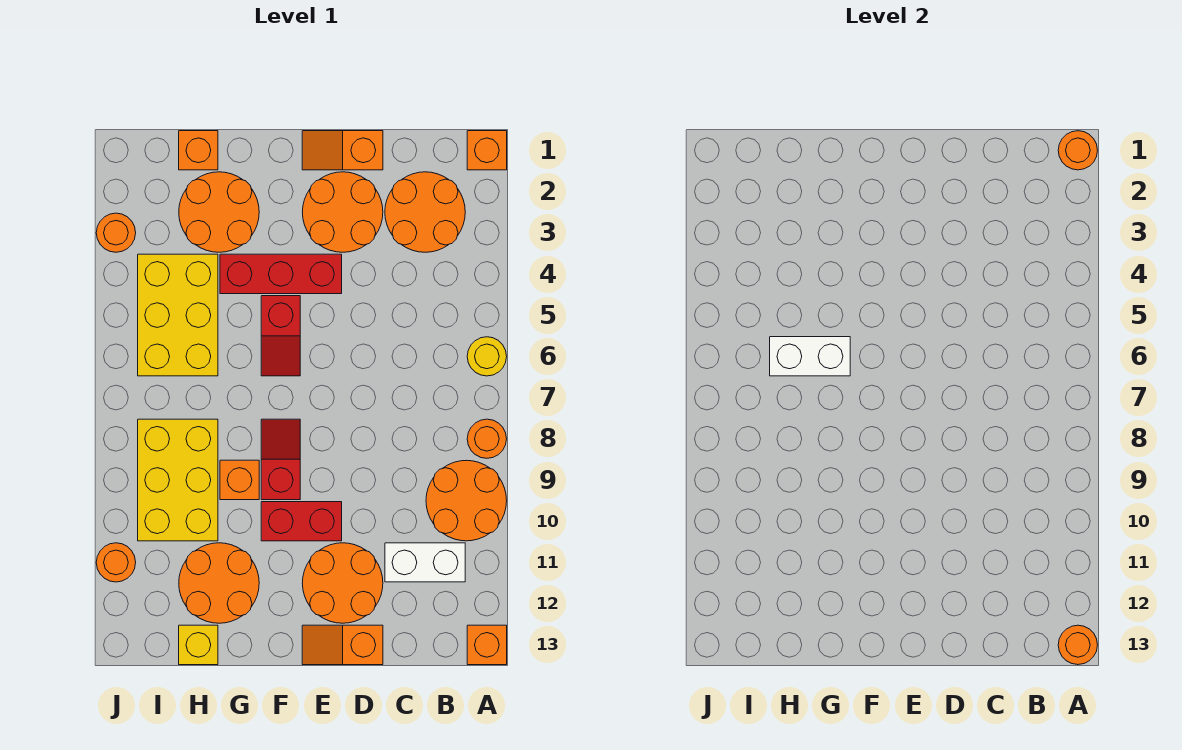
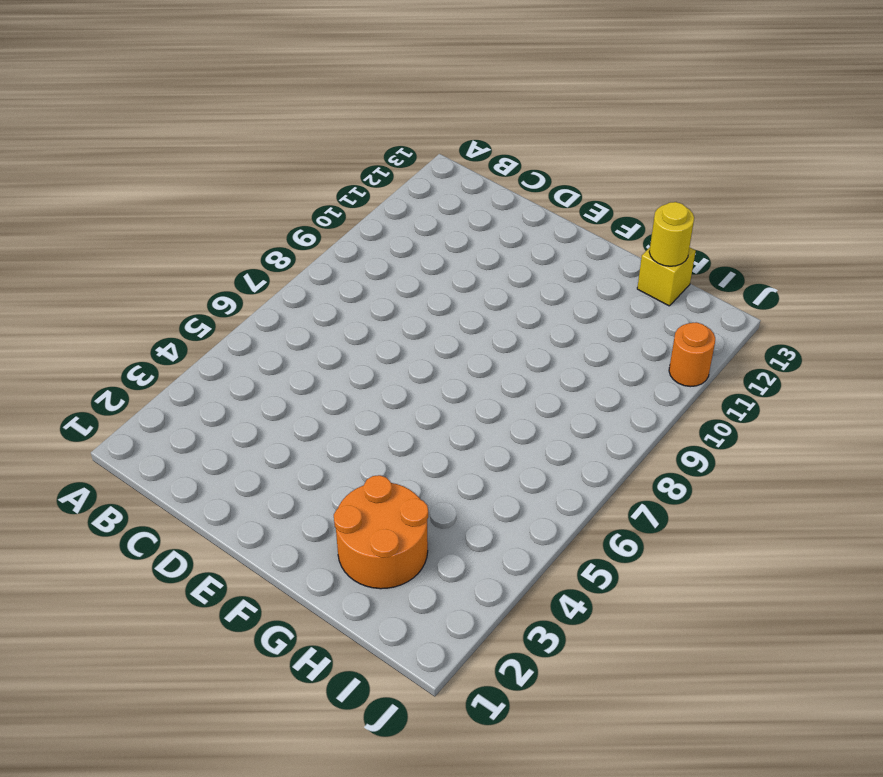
yellow 1x1 round brick [649,202,694,266] -> yellow 1x1 round brick moved to [467,337,507,376]
none -> orange 1x1 brick [467,131,507,170]
none -> orange 1x1 round brick [467,419,507,458]
none -> orange 2x2 round brick [426,460,507,541]

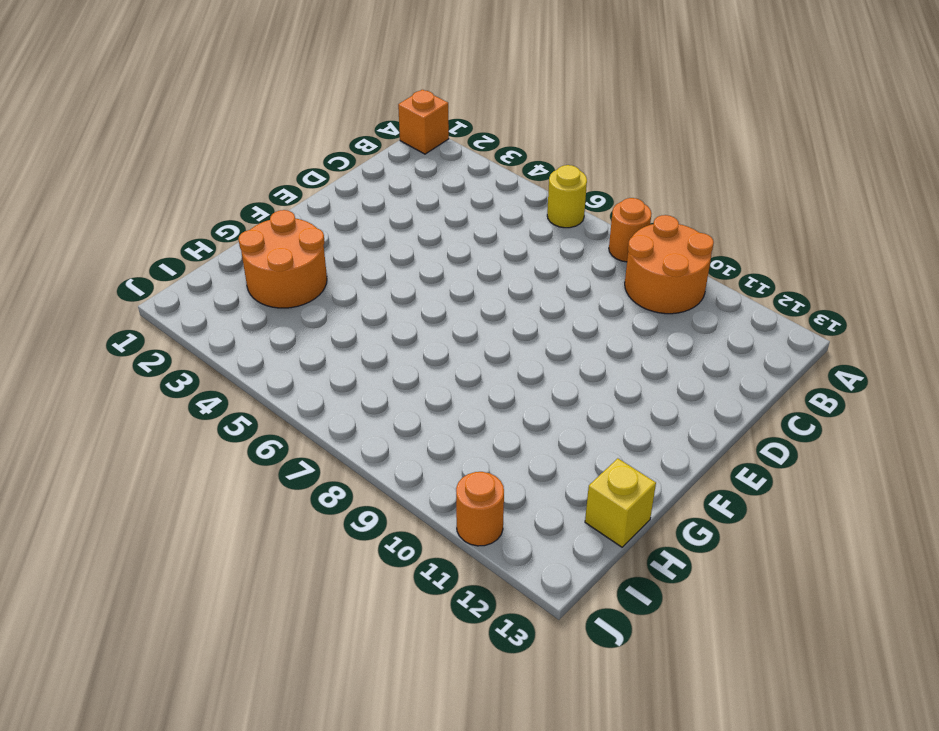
none -> orange 1x1 brick [467,625,507,665]
none -> orange 2x2 round brick [385,172,465,252]
none -> white 1x2 brick [385,543,465,582]

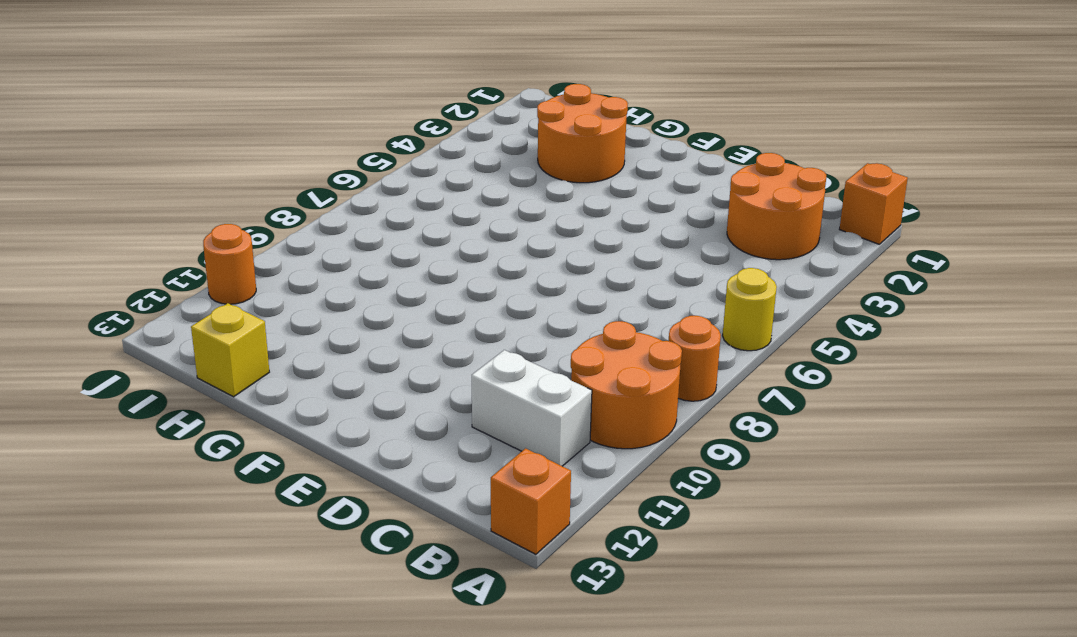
none -> orange 1x2 slope [302,131,383,170]
none -> orange 2x2 round brick [302,172,383,252]
none -> orange 2x2 round brick [302,543,383,623]

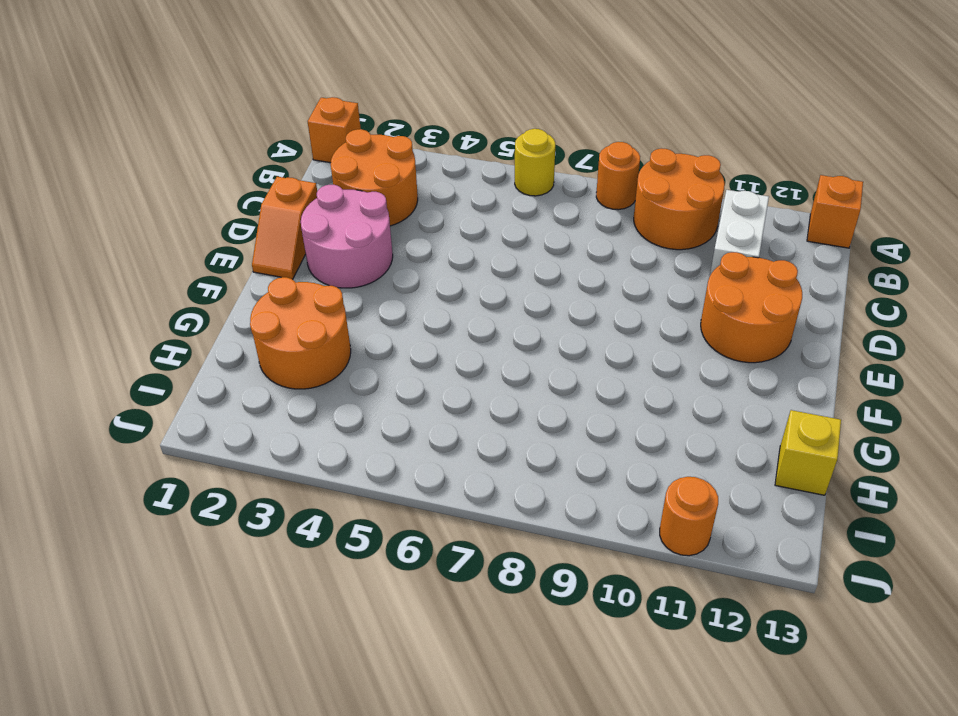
pink 2x2 round brick [301,185,393,288] -> orange 2x2 round brick [302,172,383,252]
none -> orange 1x2 slope [302,625,383,665]
none -> red 1x3 brick [220,254,342,294]
none -> red 1x2 brick [261,502,342,541]

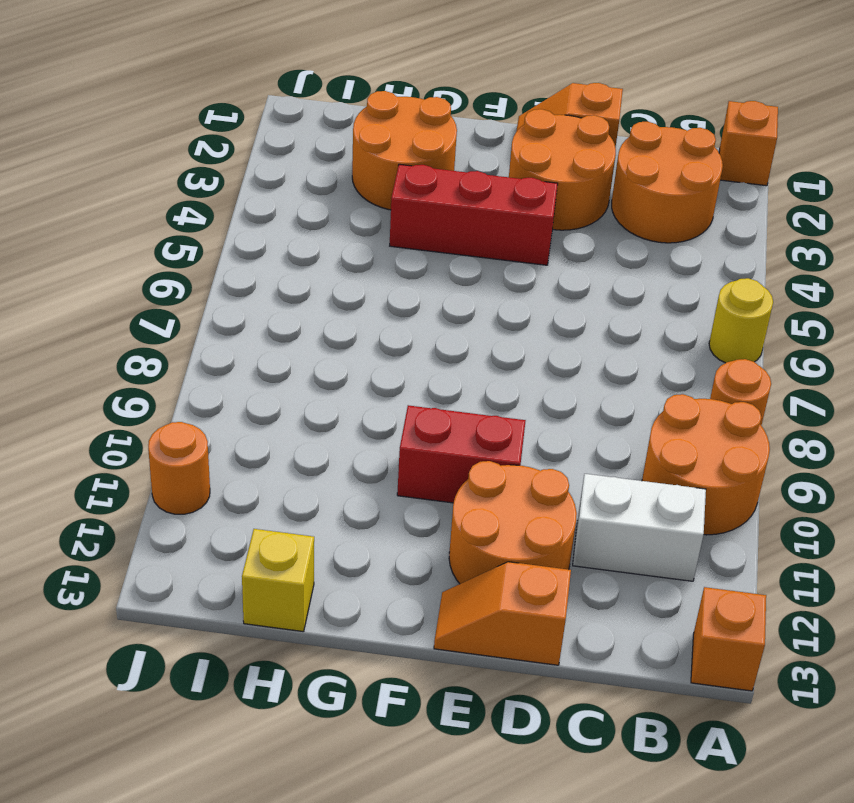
none -> red 1x2 slope [261,296,300,376]
none -> red 1x2 slope [261,419,300,500]
none -> orange 1x1 brick [220,460,259,500]

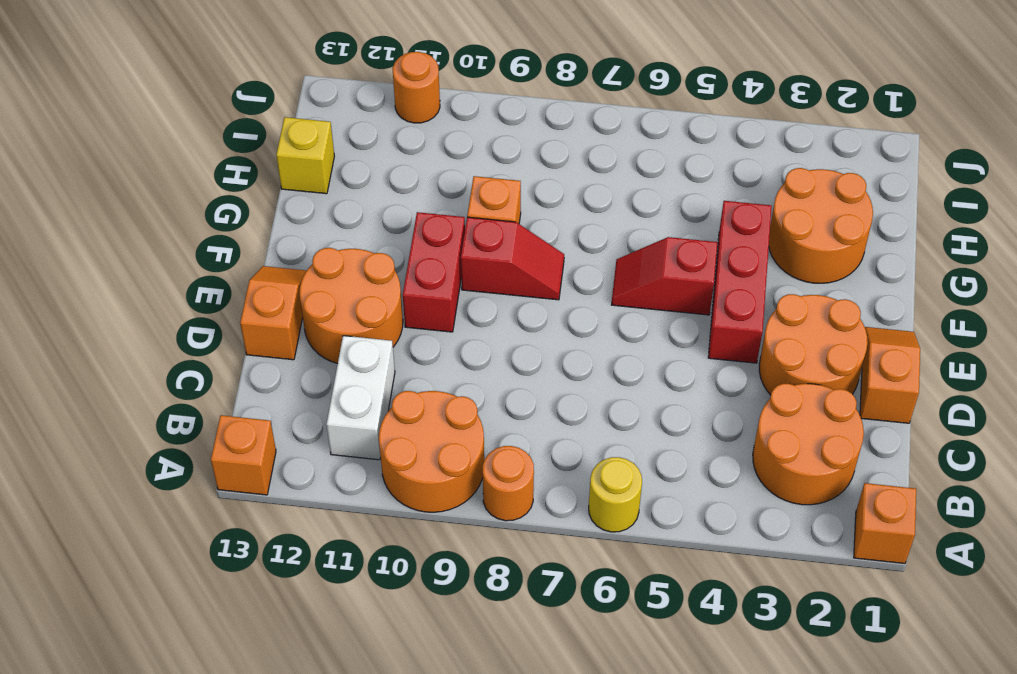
none -> orange 2x2 round brick [179,543,259,623]
none -> orange 1x1 brick [179,131,218,170]
none -> yellow 2x3 brick [138,254,218,376]

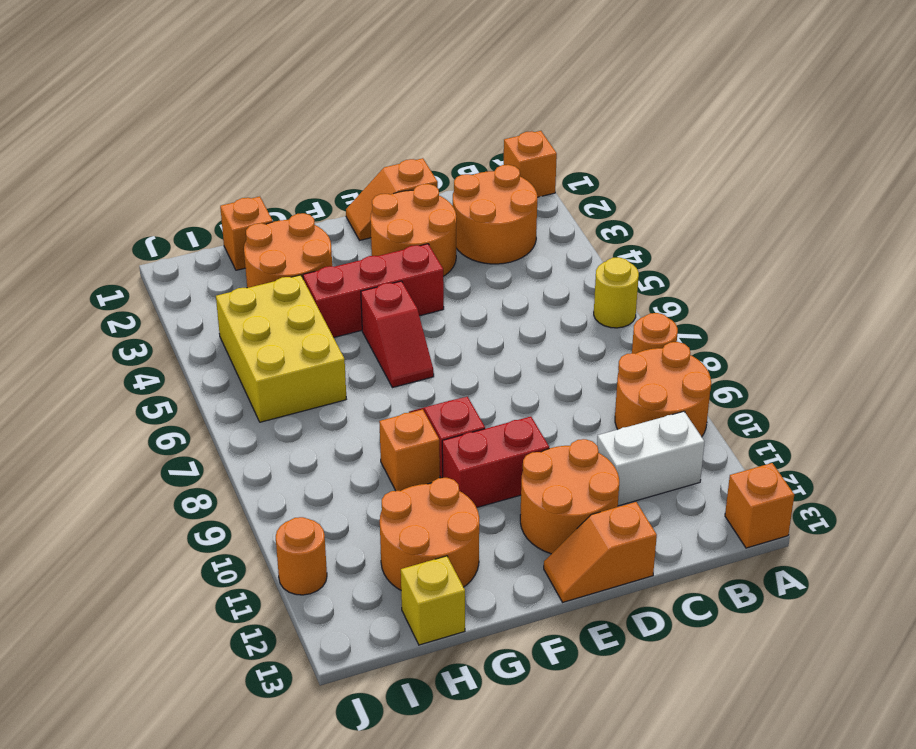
none -> yellow 2x3 brick [138,419,218,541]
none -> orange 1x1 round brick [96,213,136,252]
none -> orange 1x1 round brick [1058,131,1098,170]

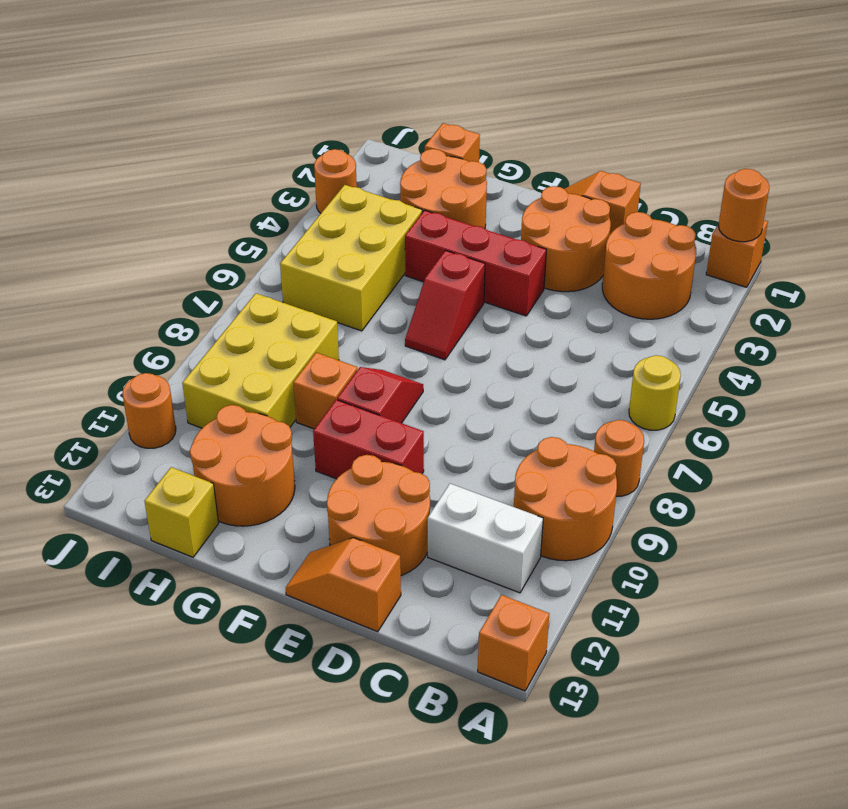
none -> orange 1x1 round brick [1058,625,1097,665]
none -> white 1x2 brick [770,337,850,376]

